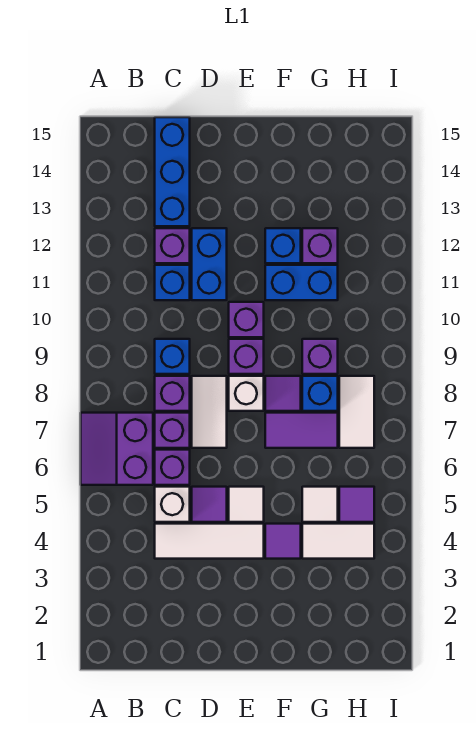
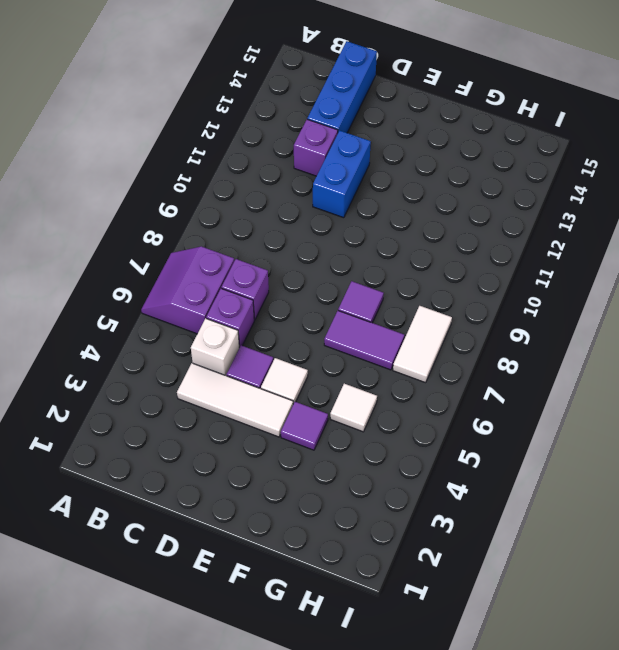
none -> purple 1x1 brick [155,376,190,411]
none -> blue 1x1 brick [155,339,190,374]
none -> blue 1x1 brick [155,265,190,300]

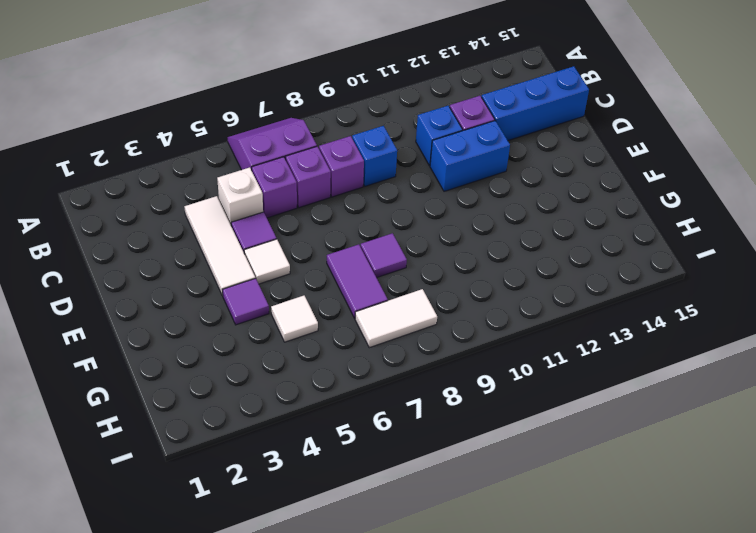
none -> white 1x2 tile [192,376,227,448]
none -> white 1x1 brick [229,376,264,411]
none -> purple 1x1 brick [229,339,264,374]

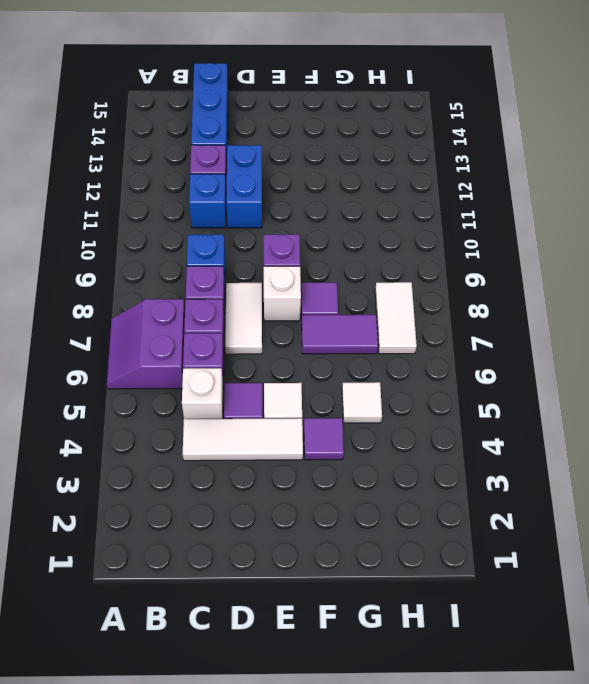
none -> purple 1x1 brick [229,302,264,337]
none -> blue 1x2 brick [265,265,338,300]
none -> blue 1x1 brick [265,228,301,263]

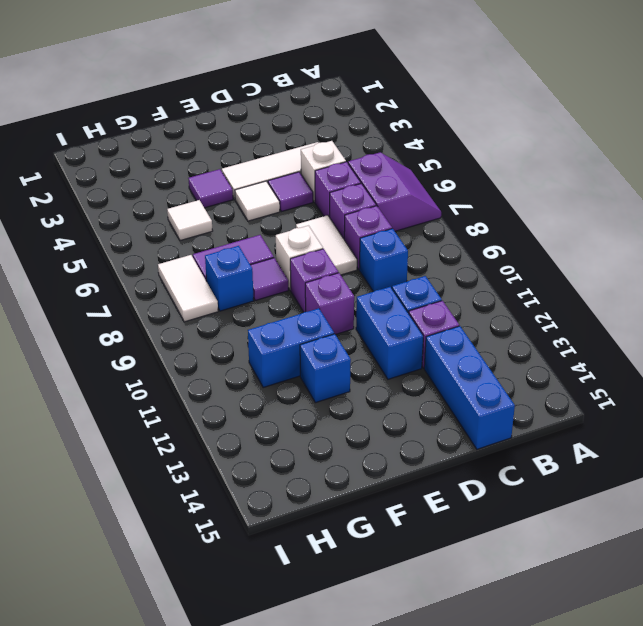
none -> white 1x2 tile [302,524,374,559]
none -> purple 1x1 brick [302,339,338,374]
none -> purple 1x1 brick [302,228,338,263]

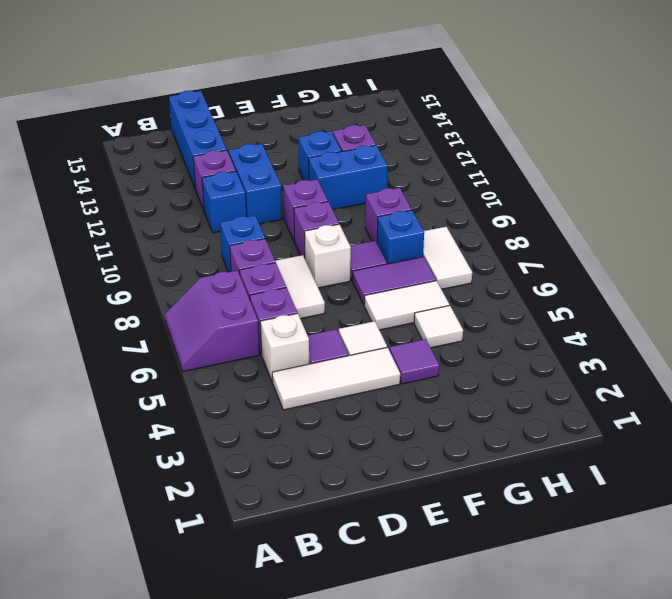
white 1x2 tile [364,281,449,330] -> white 1x2 tile moved to [302,524,374,559]
none -> purple 1x1 tile [339,487,374,522]

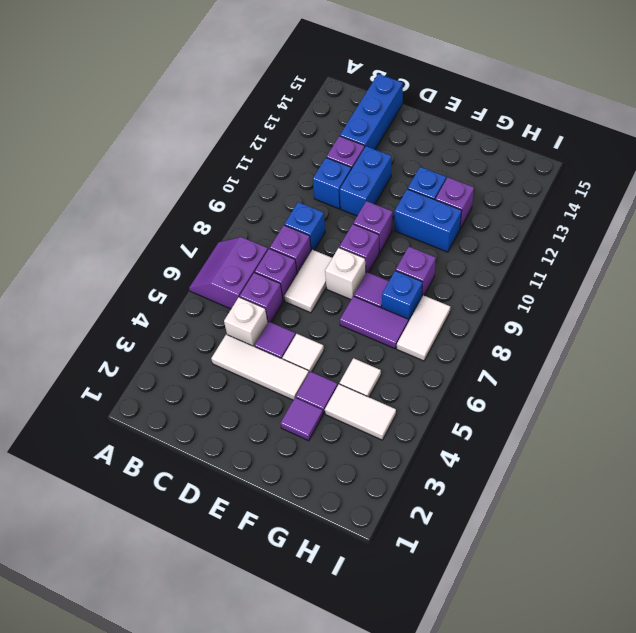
purple 1x1 tile [280,398,323,441] -> purple 1x1 tile moved to [339,487,374,522]

